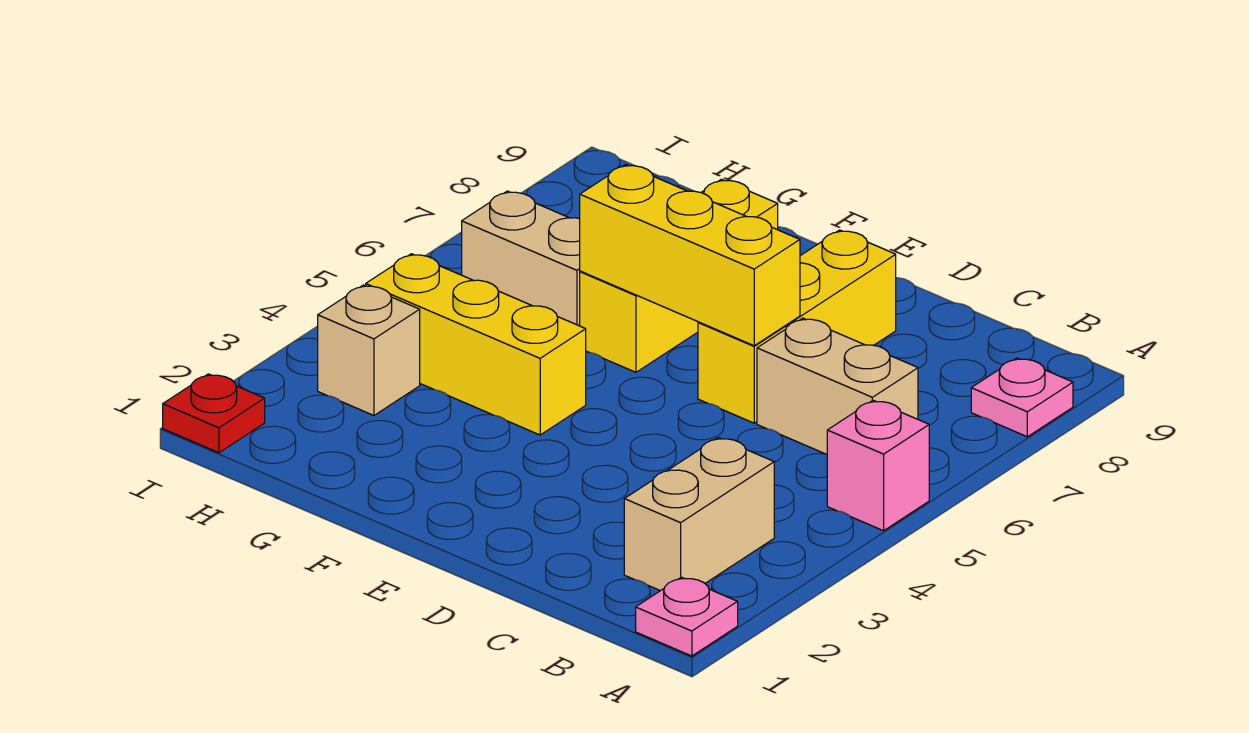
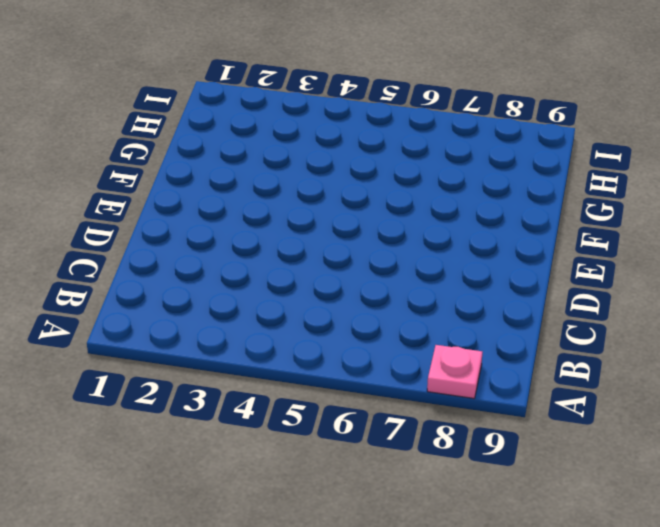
none -> pink 1x1 plate [636,577,738,656]
none -> pink 1x1 brick [827,400,929,531]
none -> tan 1x2 brick [624,438,774,591]

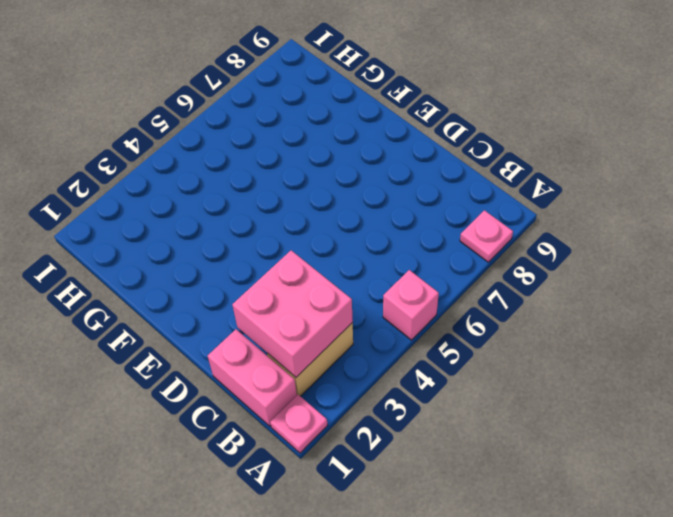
pink 1x2 brick [208,329,297,426] -> none
pink 2x2 brick [232,250,353,377] -> none
none -> tan 1x2 brick [757,318,918,454]
none -> yellow 1x3 brick [698,230,896,423]
none -> yellow 1x3 brick [366,254,586,435]

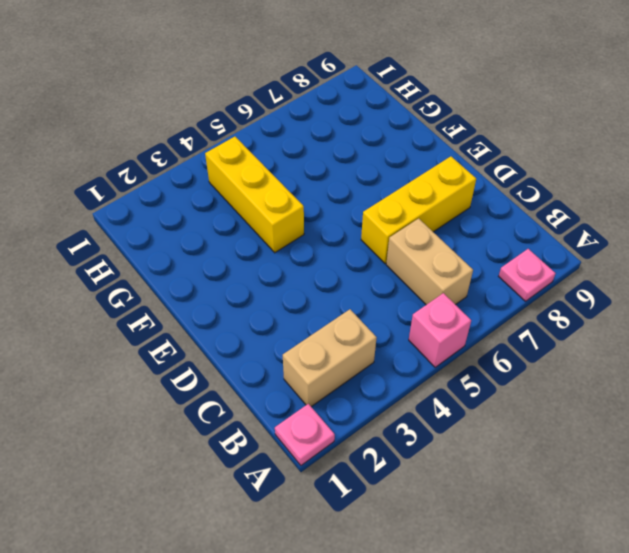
none -> yellow 1x3 brick [580,179,778,372]
none -> tan 1x2 brick [462,191,580,326]
none -> tan 1x1 brick [318,285,420,415]

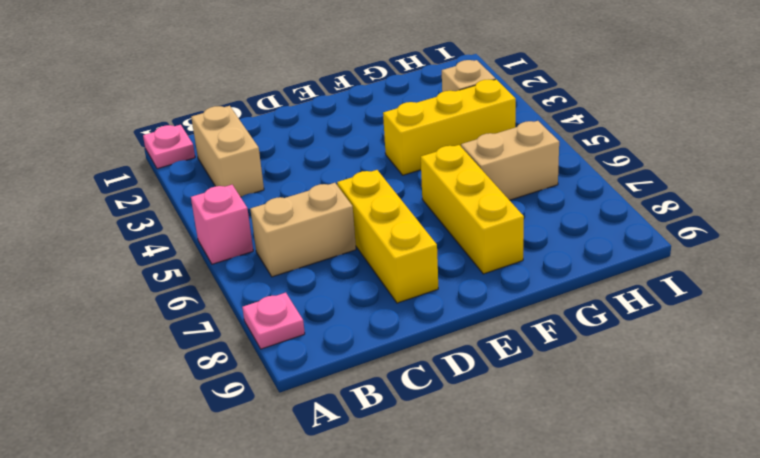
none -> red 1x1 plate [163,374,265,453]
none -> yellow 1x3 brick [580,165,800,346]

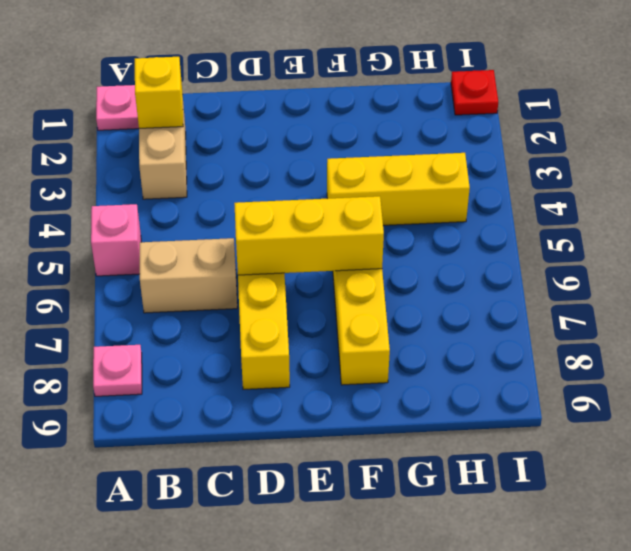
yellow 1x1 brick [135,57,183,128] -> none
none -> tan 1x2 brick [462,191,580,326]
none -> tan 1x1 brick [318,285,420,415]

